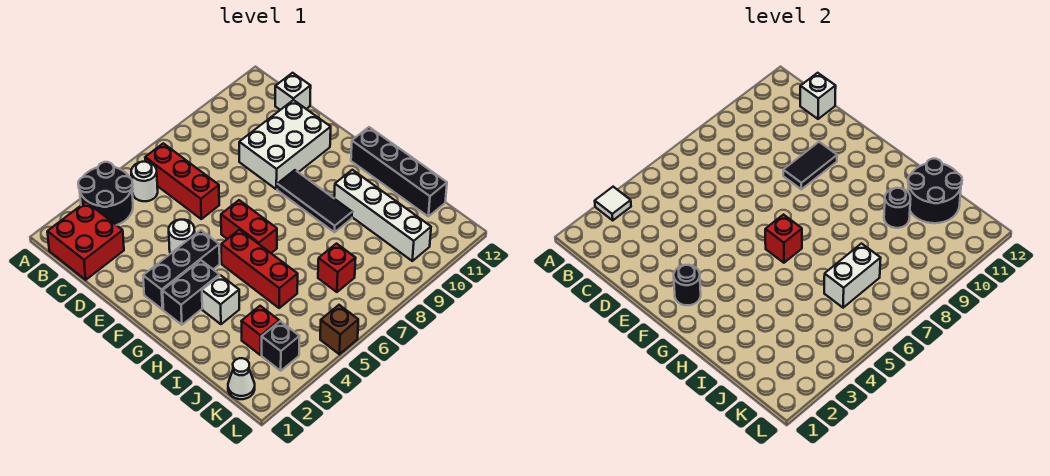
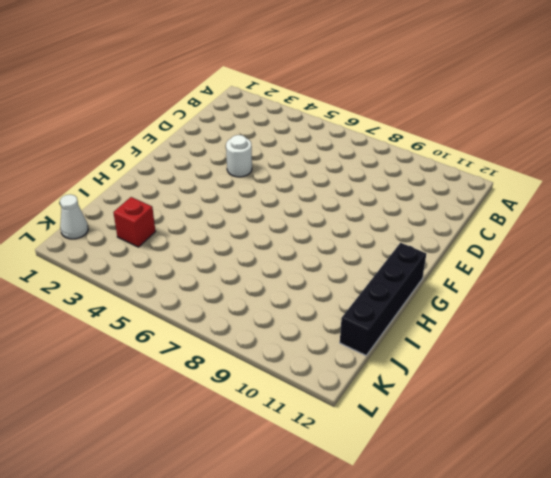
none -> black 2x2 round brick [78,162,133,225]
none -> red 2x2 brick [47,202,124,280]
none -> white 1x1 round brick [131,162,158,201]

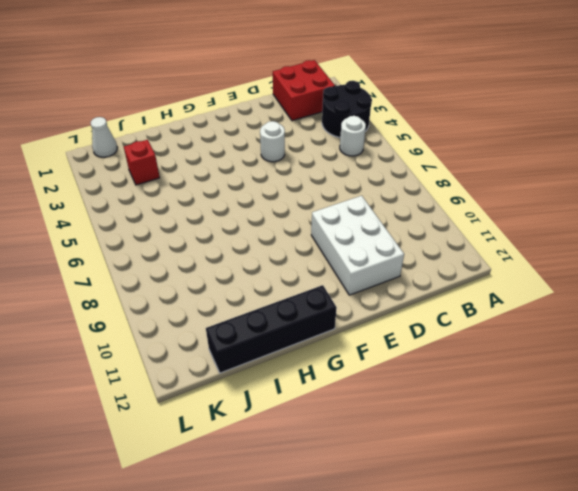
none -> red 1x3 brick [145,143,219,219]
none -> white 1x1 brick [275,73,311,110]
none -> black 1x3 brick [143,230,220,310]

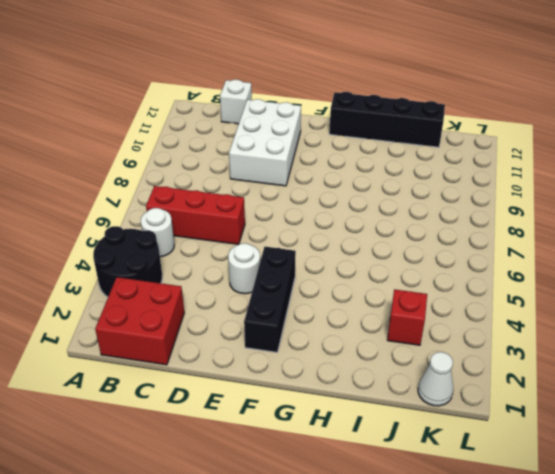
none -> red 1x2 brick [221,200,277,253]
none -> black 1x3 tile [277,170,352,232]
none -> black 1x2 brick [163,260,220,325]

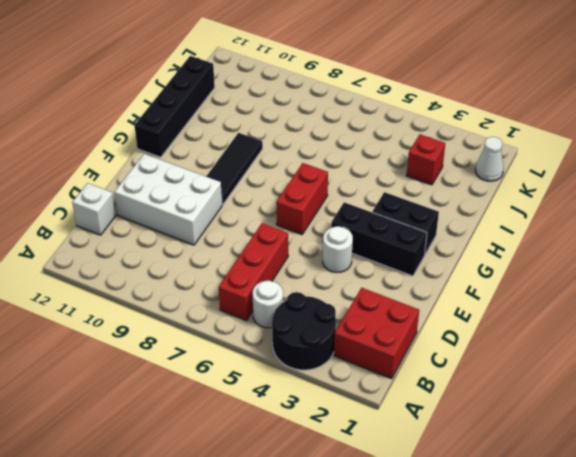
none -> red 1x3 brick [221,230,298,308]
none -> white 1x1 brick [202,275,239,324]
none -> white 1x4 brick [334,170,431,261]

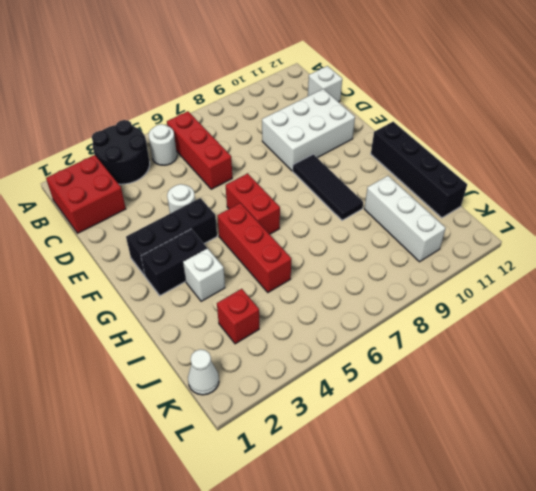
white 1x3 brick [364,176,446,262] -> white 1x4 brick [334,170,431,261]
none -> red 1x1 brick [318,244,356,292]
none -> black 1x1 brick [262,321,299,371]
none -> brown 1x1 brick [320,305,358,354]

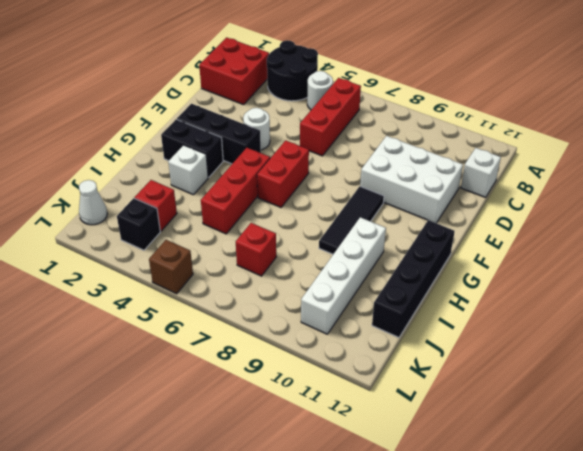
none -> white 1x1 tile [595,187,631,220]
none -> white 1x1 brick [800,73,836,119]
none -> black 1x2 tile [783,142,837,189]

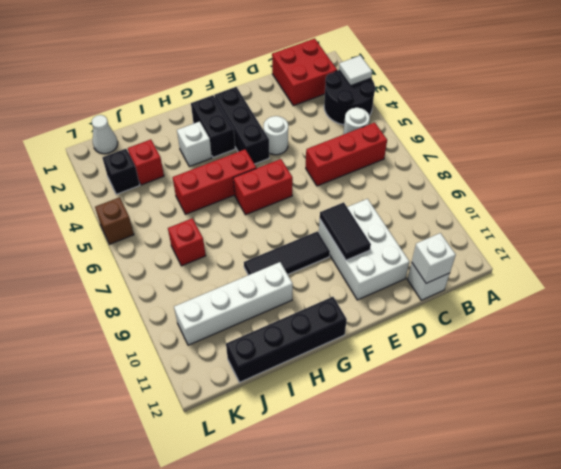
none -> black 1x1 round brick [674,265,701,305]
none -> red 1x1 brick [765,215,802,263]
none -> black 1x1 round brick [884,188,911,228]

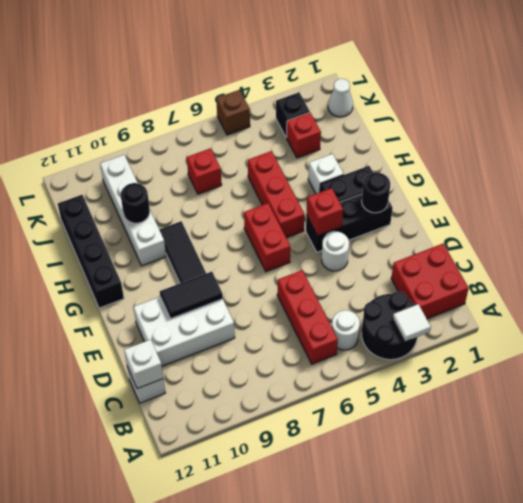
red 1x1 brick [306,188,343,236] -> red 1x1 brick moved to [765,215,802,263]
none -> black 2x2 round brick [908,159,962,223]
none -> white 1x2 brick [824,244,881,308]

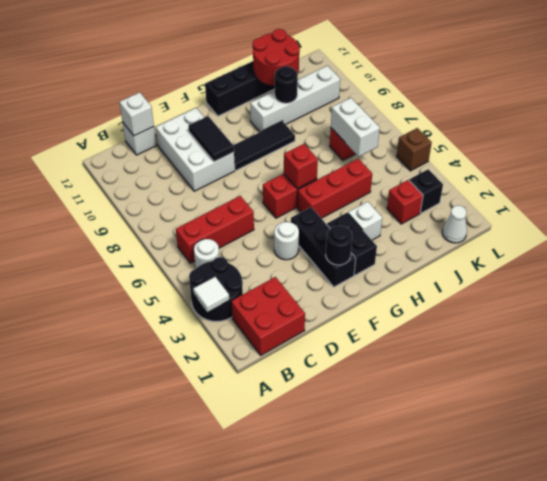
red 2x2 round brick [253,29,300,86] -> black 2x2 round brick [908,159,962,223]

